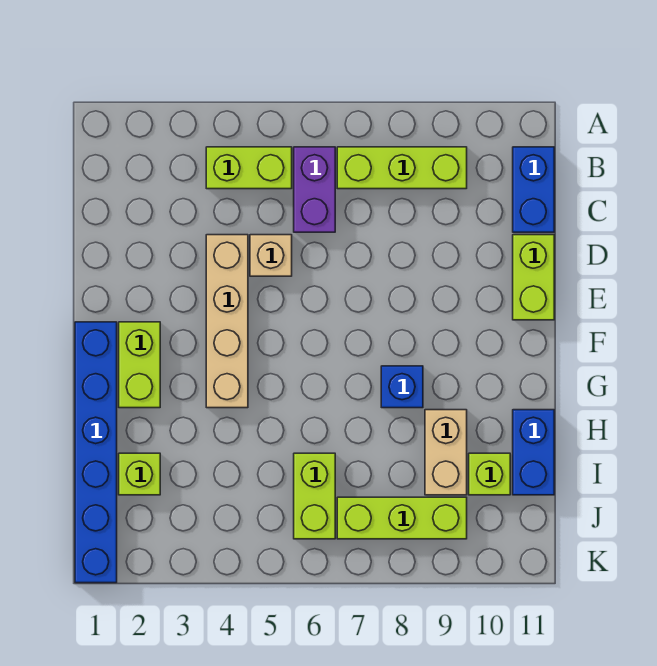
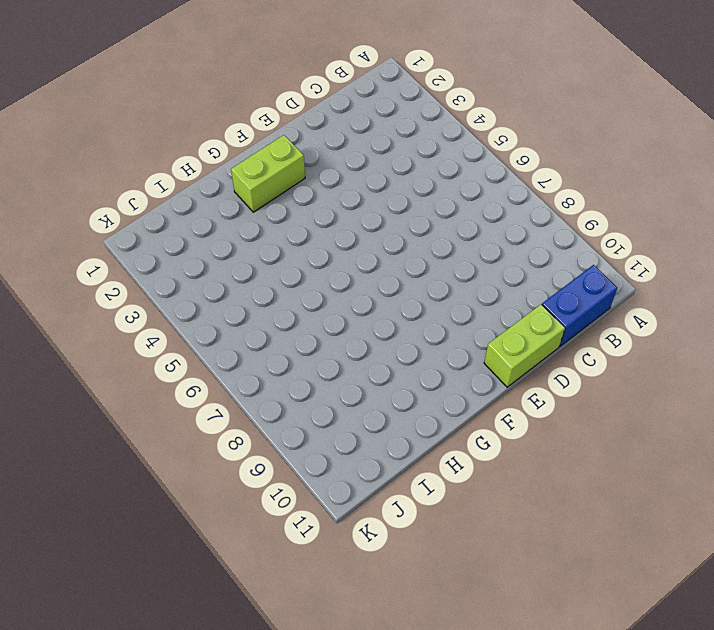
none -> lime 1x2 brick [206,147,292,189]
none -> purple 1x2 brick [294,147,335,232]
none -> lime 1x3 brick [337,147,467,189]

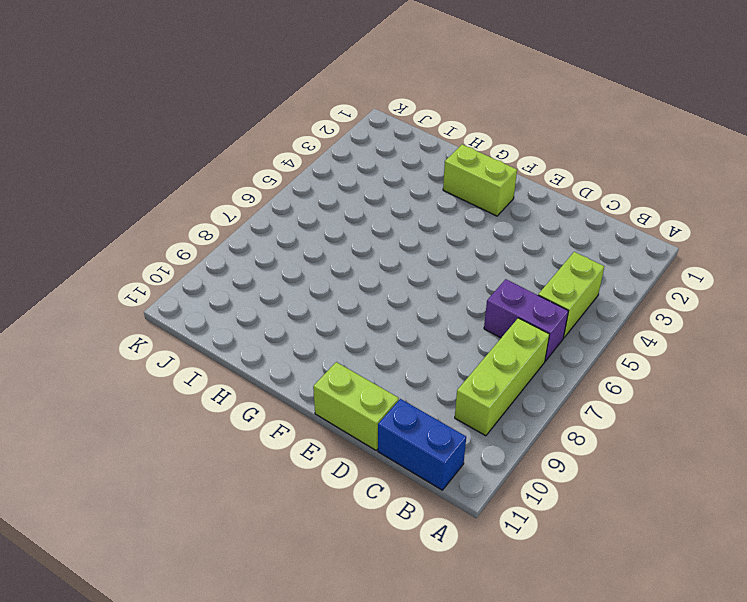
none -> tan 1x4 brick [206,235,248,408]
none -> tan 1x1 brick [250,235,292,276]
none -> blue 1x6 brick [75,322,117,583]

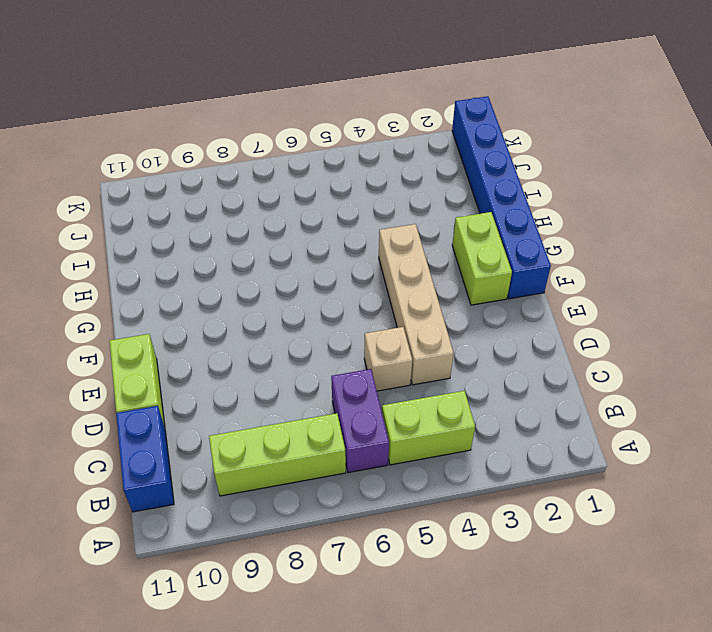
none -> blue 1x1 brick [381,366,423,408]
none -> tan 1x2 brick [425,410,467,495]
none -> blue 1x2 brick [513,410,554,495]

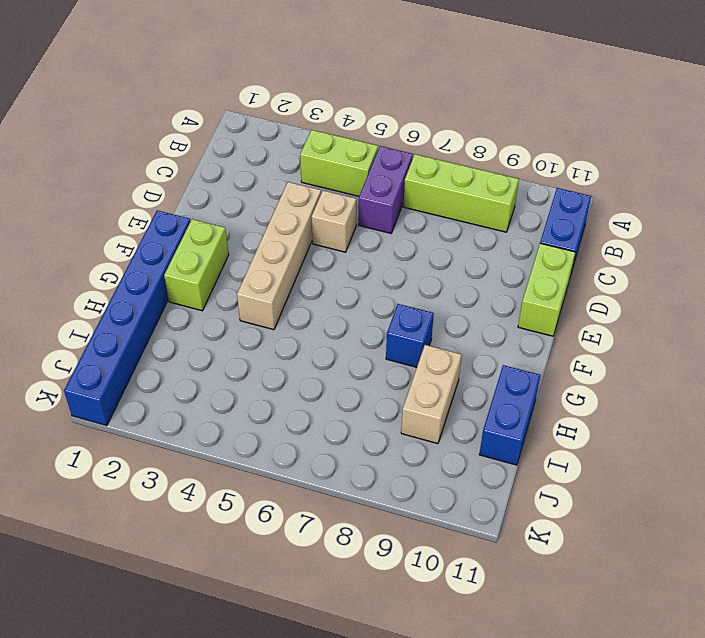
none -> lime 1x1 brick [119,453,160,495]
none -> lime 1x2 brick [294,453,335,539]
none -> lime 1x1 brick [469,453,510,495]

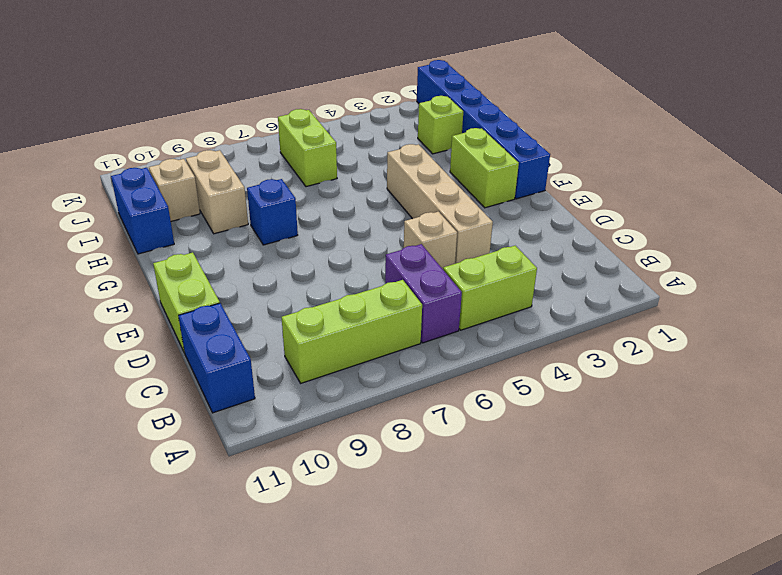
tan 1x1 brick [149,159,200,221] -> lime 1x1 brick [469,453,510,495]
none -> lime 1x3 brick [337,497,467,539]

